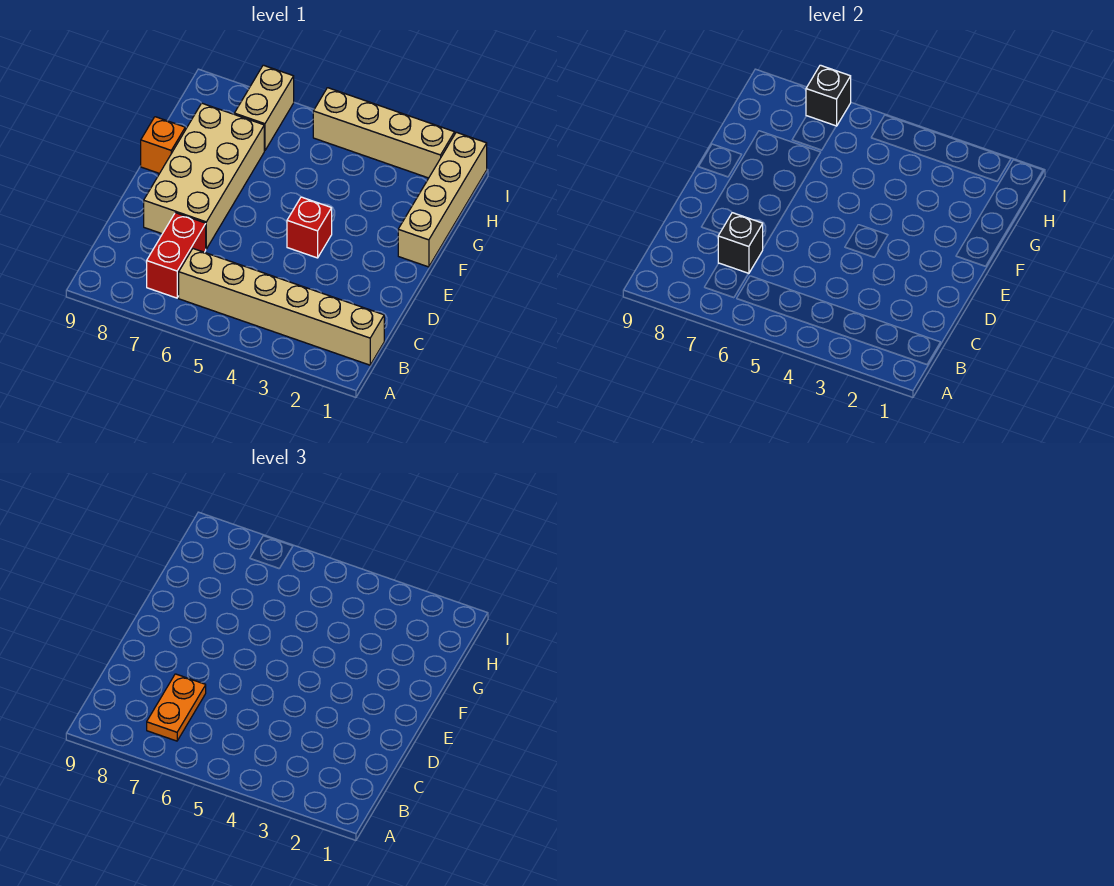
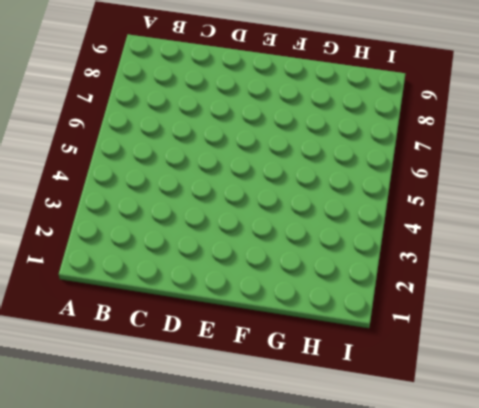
none -> tan 1x6 brick [179,249,384,365]
none -> red 1x2 brick [147,213,206,298]

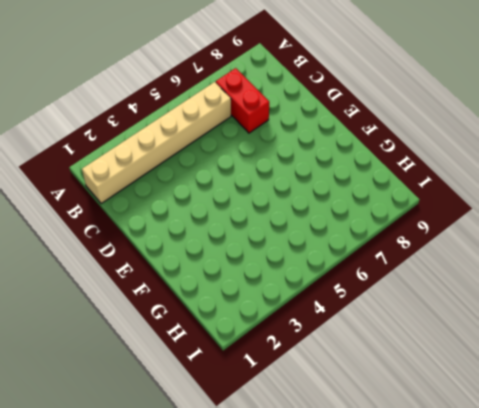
none -> tan 2x4 brick [144,103,264,249]
none -> red 1x1 brick [287,197,332,258]

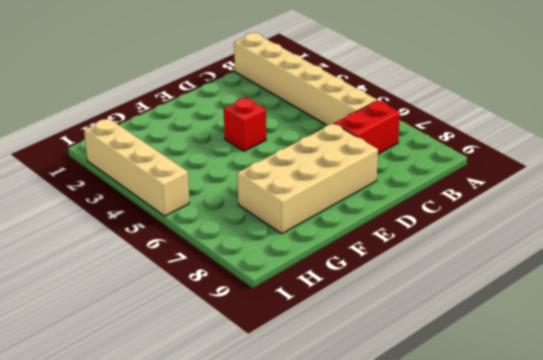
none -> tan 1x4 brick [398,132,487,267]
none -> orange 1x1 brick [141,117,185,173]

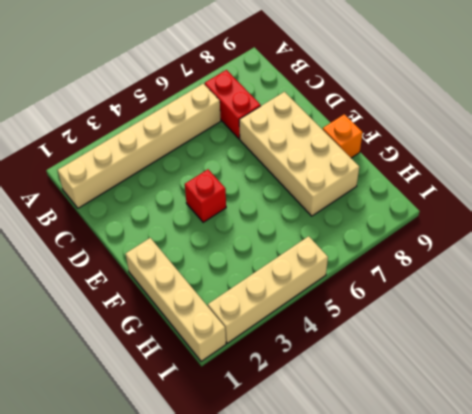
none -> tan 1x2 brick [234,65,294,151]
none -> black 1x1 brick [718,213,763,274]

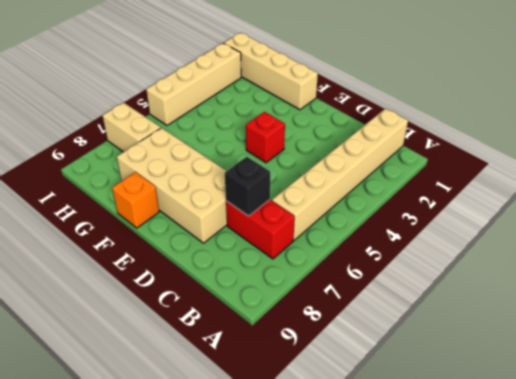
none -> black 1x1 brick [806,65,851,126]
none -> orange 1x2 plate [147,674,206,741]

